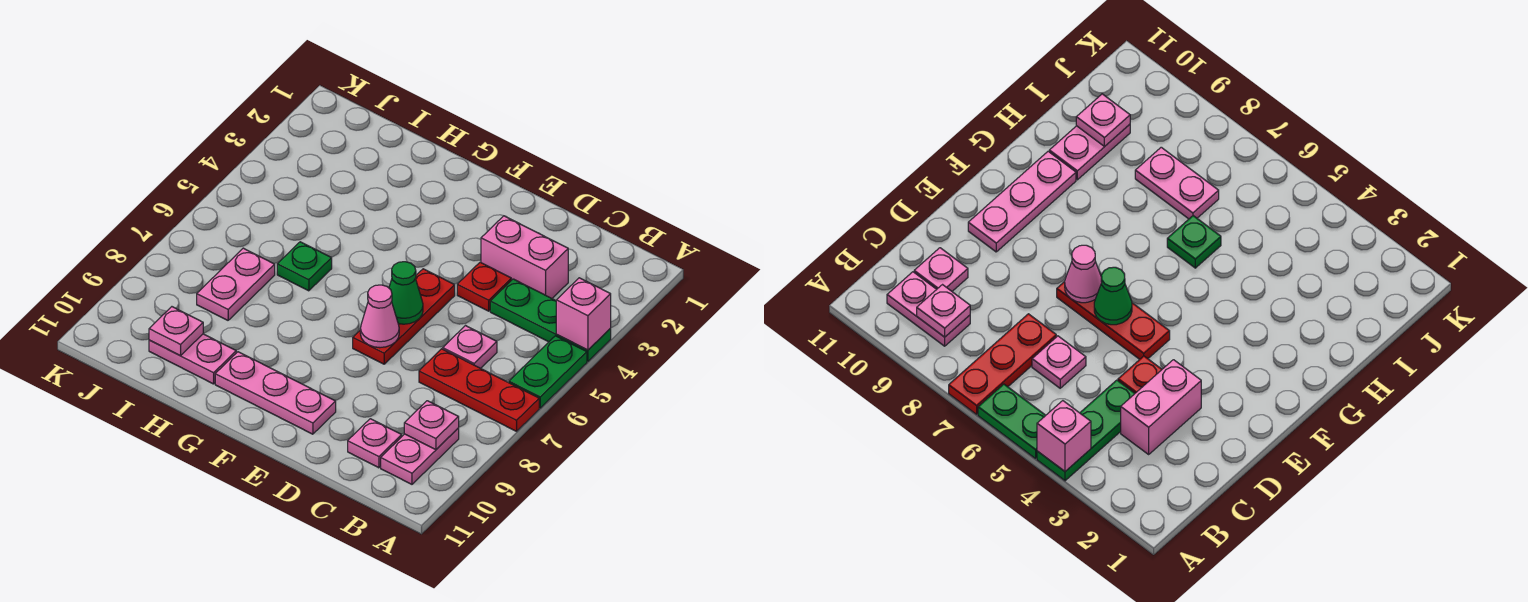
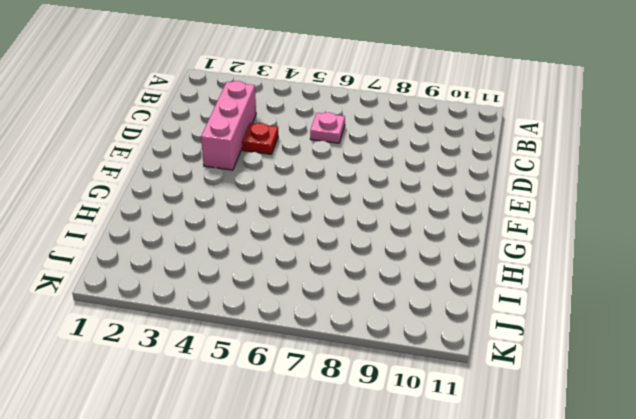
pink 1x3 brick [201,81,256,170] -> pink 1x2 brick [481,216,568,298]
none -> green 1x3 plate [490,279,611,362]
none -> green 1x2 plate [509,336,587,408]
none -> red 1x3 plate [419,349,539,431]

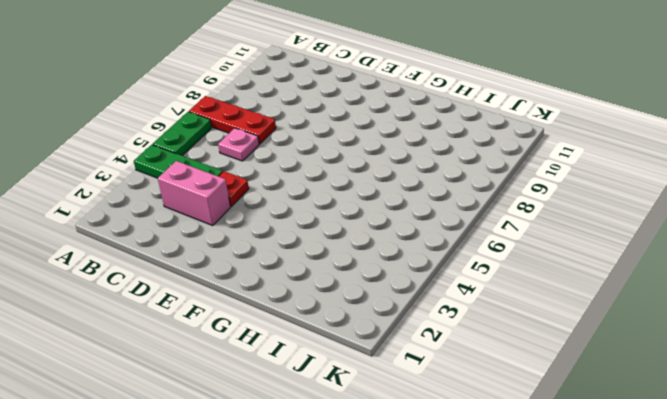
none -> pink 1x2 plate [381,428,459,484]
none -> pink 1x1 plate [348,419,402,468]
none -> red 1x3 plate [353,269,455,364]

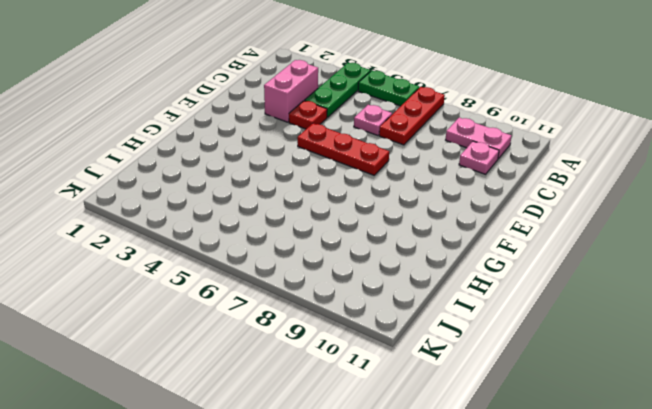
none -> pink 1x3 plate [215,352,336,434]
none -> green 1x1 plate [277,242,332,291]
none -> pink 1x2 plate [149,334,236,384]

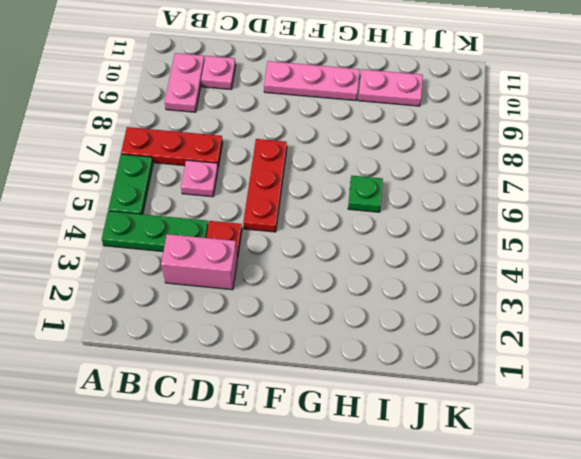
none -> pink 1x2 plate [197,248,275,320]
none -> pink 1x1 brick [556,278,611,350]
none -> pink 1x1 plate [404,401,459,450]

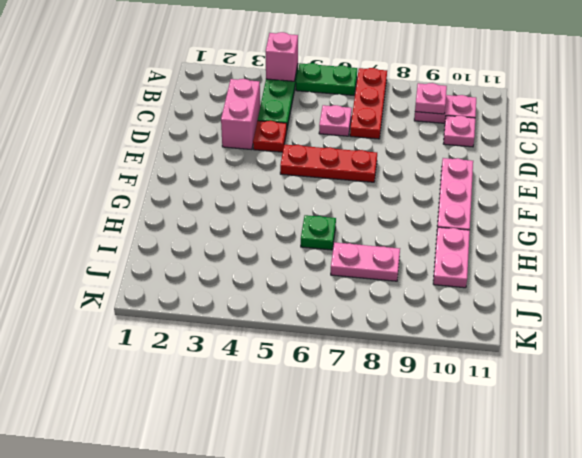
none -> green 1x1 cone [389,262,423,324]
none -> pink 1x1 cone [360,285,399,348]
none -> pink 1x1 plate [149,307,203,356]

